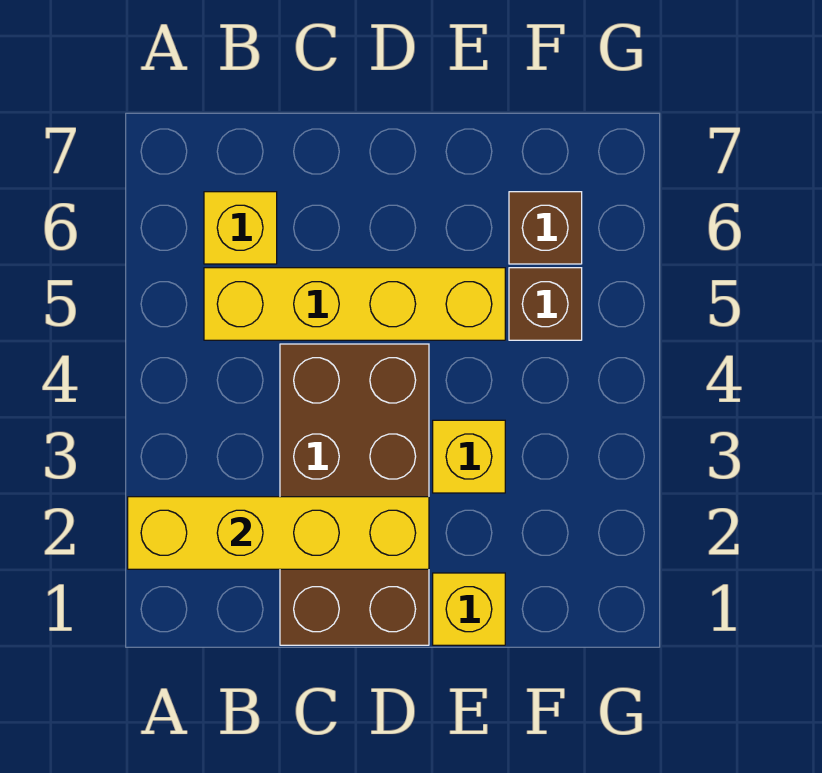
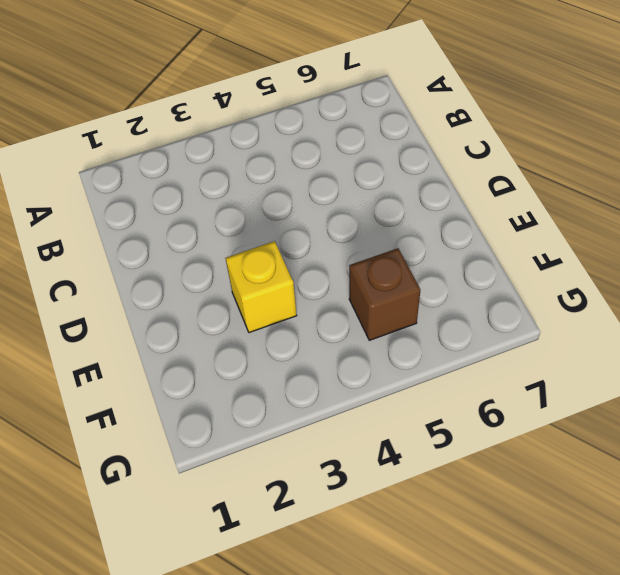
none -> yellow 1x4 brick [204,268,505,340]
none -> yellow 1x1 brick [204,192,277,264]

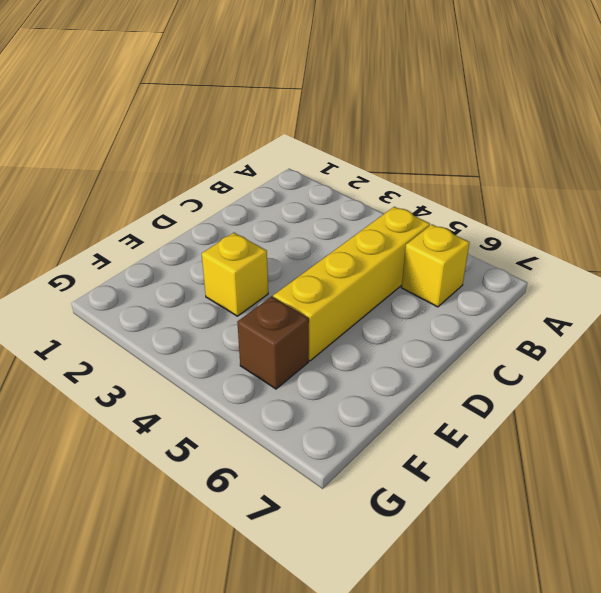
none -> brown 2x4 brick [280,344,429,645]
none -> yellow 1x1 brick [433,573,505,645]

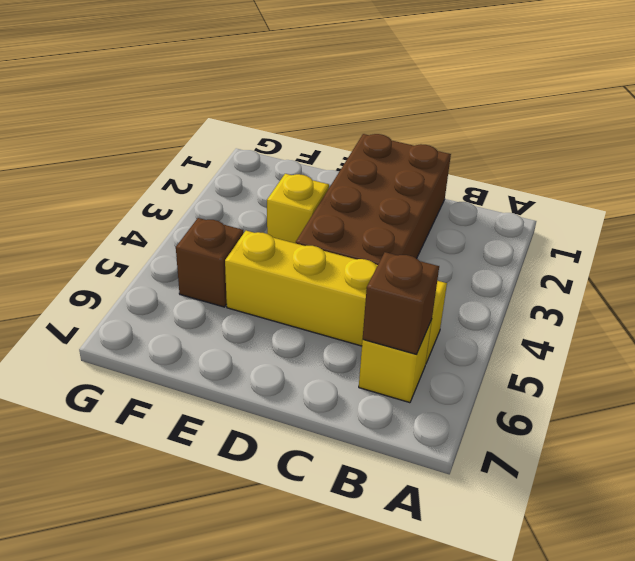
brown 1x1 brick [363,252,439,354] -> brown 1x1 brick moved to [509,192,582,264]
none -> yellow 1x1 brick [433,573,505,645]
none -> yellow 1x4 brick [128,497,429,569]

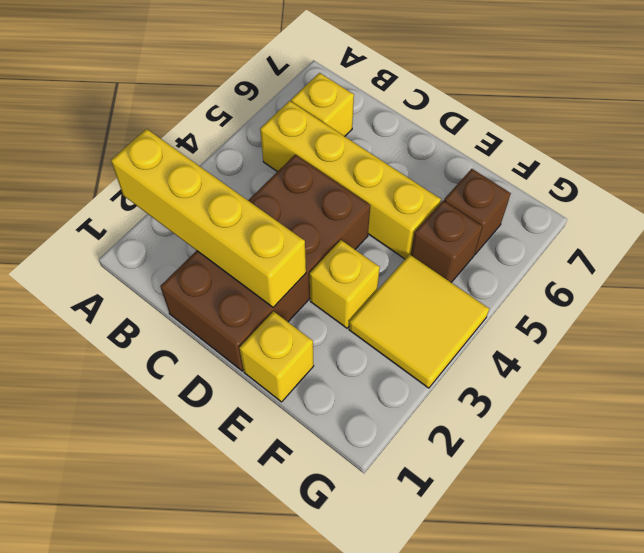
yellow 2x2 tile [349,254,489,388] -> none

